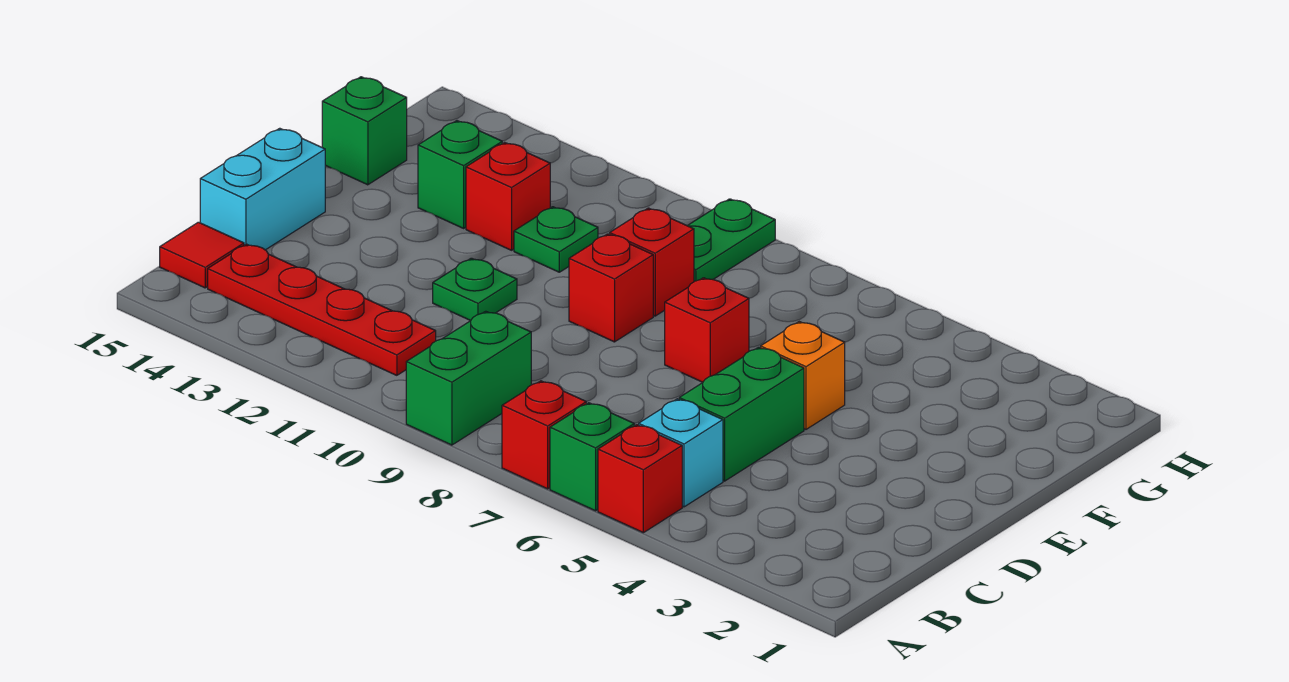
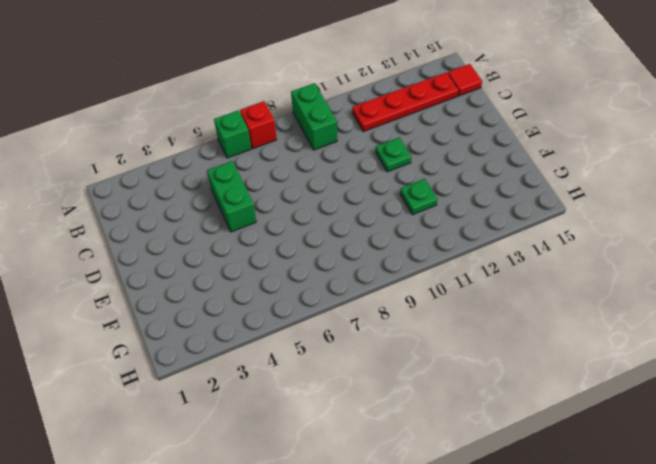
none -> red 1x1 brick [598,425,682,533]
none -> cyan 1x1 brick [639,399,723,507]
none -> cyan 1x2 brick [200,128,325,250]

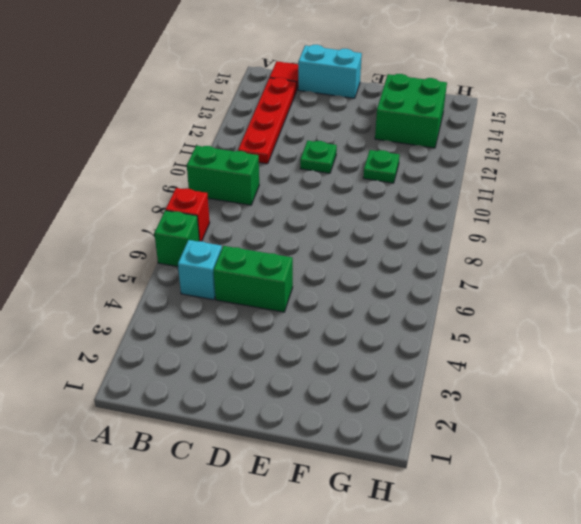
green 2x2 brick [375,74,447,148] -> green 1x1 brick [418,121,502,228]
none -> red 1x1 brick [598,425,682,533]
none -> orange 1x1 brick [761,322,845,429]
none -> red 1x1 brick [665,278,749,382]

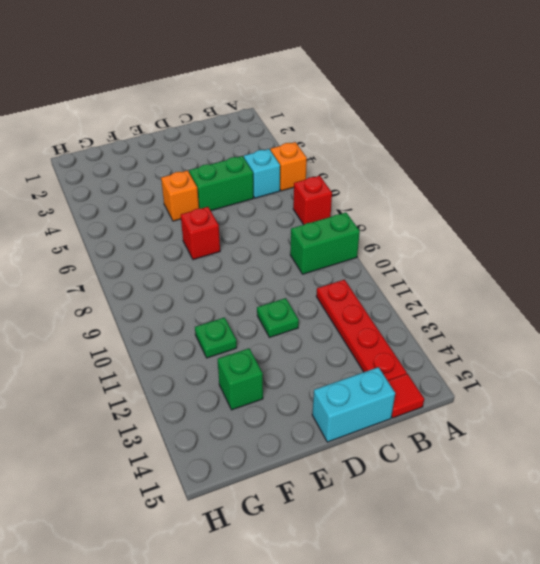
orange 1x1 brick [271,142,307,191] -> red 1x1 brick [598,425,682,533]
none -> green 1x1 brick [550,403,634,511]
none -> red 1x1 brick [569,234,653,342]
none -> red 1x1 brick [610,208,694,316]

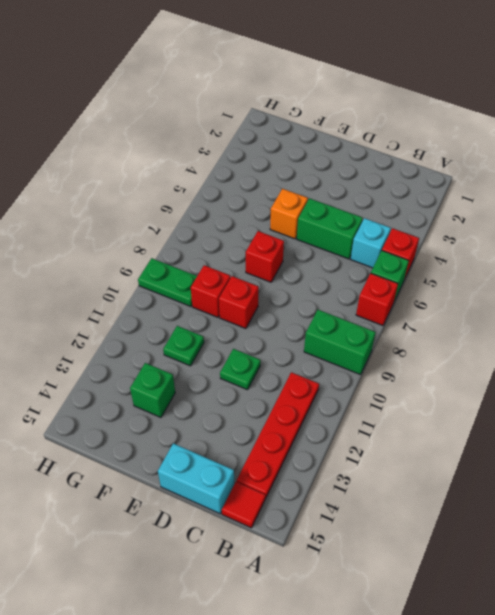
none -> red 1x1 brick [466,142,550,250]
none -> green 1x1 brick [322,77,407,185]

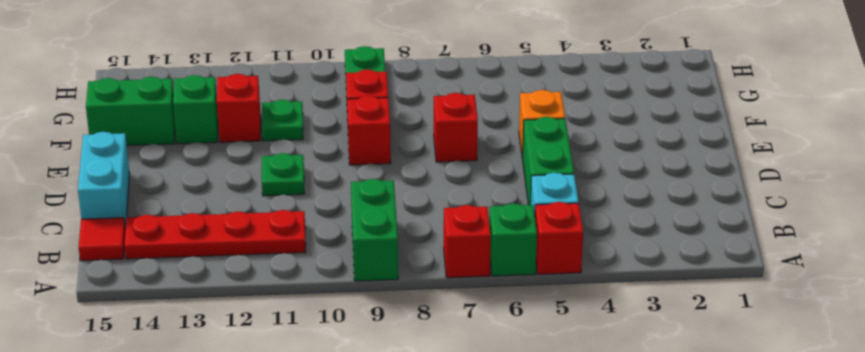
green 1x2 brick [86,77,175,145] -> green 1x1 brick [322,77,407,185]

